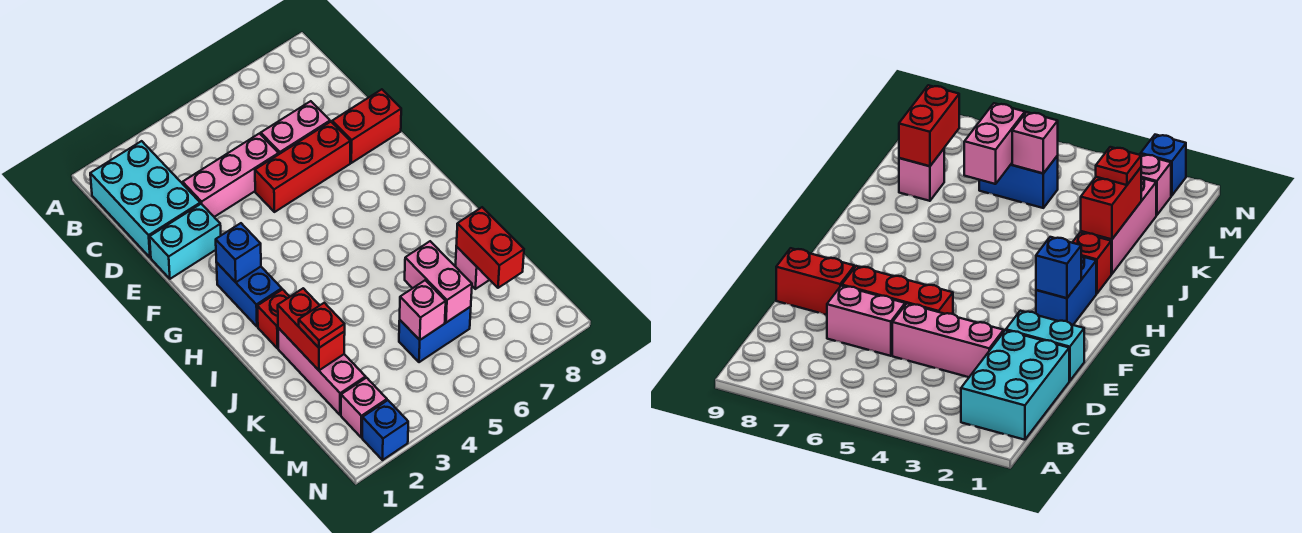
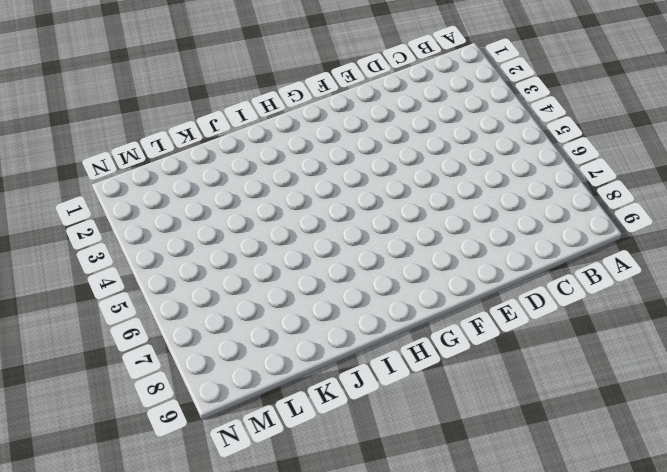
none -> cyan 2x3 brick [90,141,200,258]
none -> pink 1x3 brick [183,134,279,217]
none -> pink 1x2 brick [261,101,330,154]

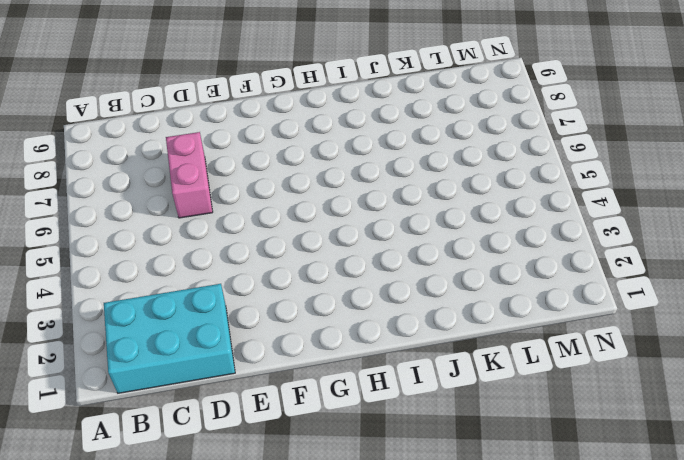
none -> pink 1x3 brick [183,134,279,217]
none -> cyan 1x2 brick [150,204,221,279]
none -> red 1x3 brick [255,122,350,212]

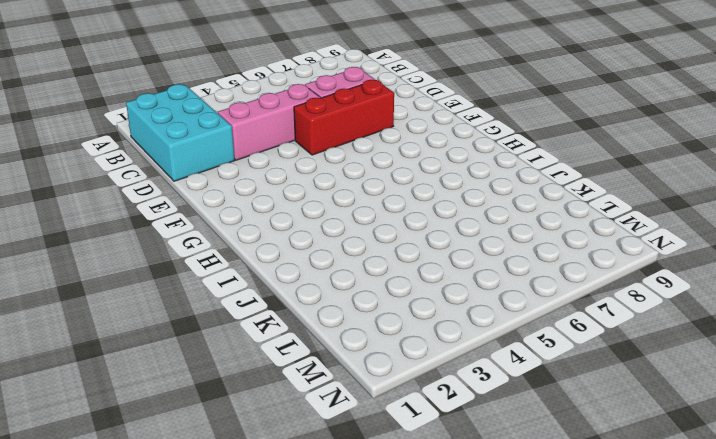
none -> cyan 1x2 brick [150,204,221,279]
none -> red 1x2 brick [332,89,401,163]
none -> blue 1x2 brick [217,263,282,327]

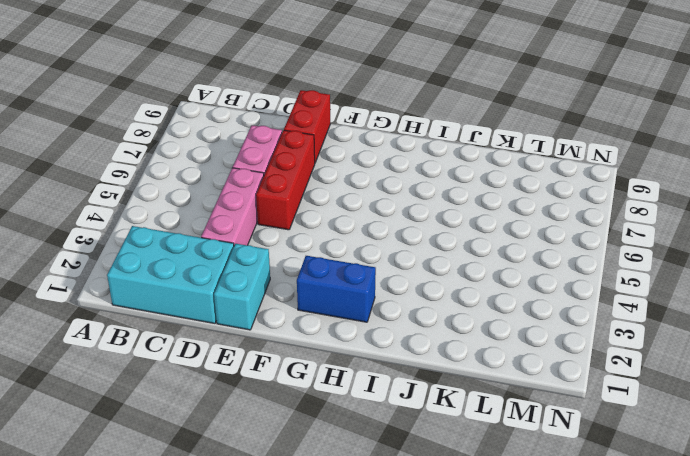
none -> red 1x1 brick [257,289,290,348]
none -> pink 1x3 brick [278,328,366,415]
none -> pink 1x1 brick [456,246,489,289]

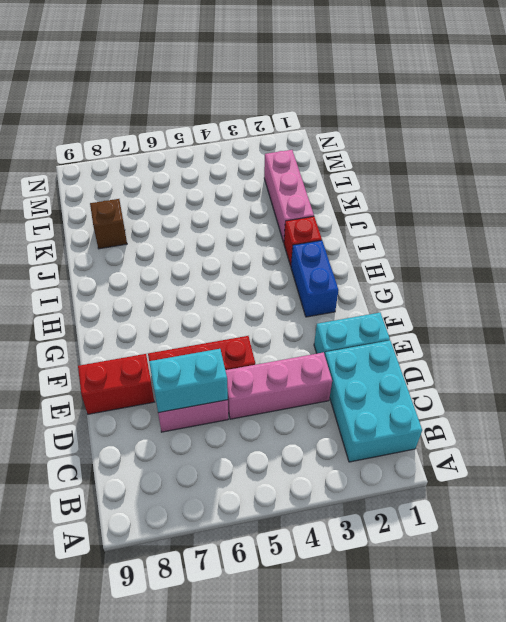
cyan 1x2 brick [149,349,228,413] -> none
brown 1x1 brick [90,199,127,249] -> pink 1x1 brick [456,246,489,289]
none -> blue 1x2 brick [399,307,471,362]
none -> pink 1x1 brick [341,378,387,437]
none -> blue 1x1 brick [362,400,408,460]

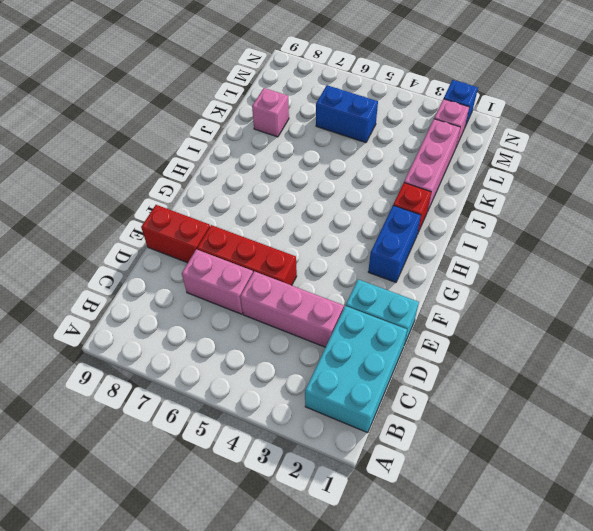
none -> blue 1x1 brick [216,223,261,282]
none -> red 1x2 brick [278,288,345,370]
none -> pink 1x2 brick [405,241,472,323]

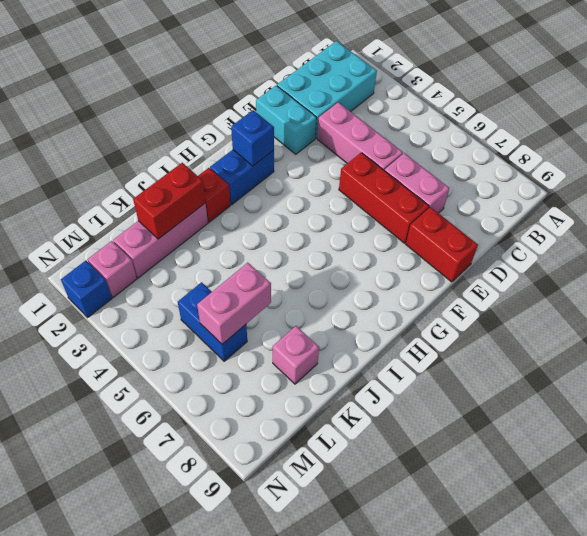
none -> red 1x2 brick [456,207,524,288]
none -> pink 1x1 brick [400,280,446,340]
none -> red 1x1 plate [299,303,345,348]

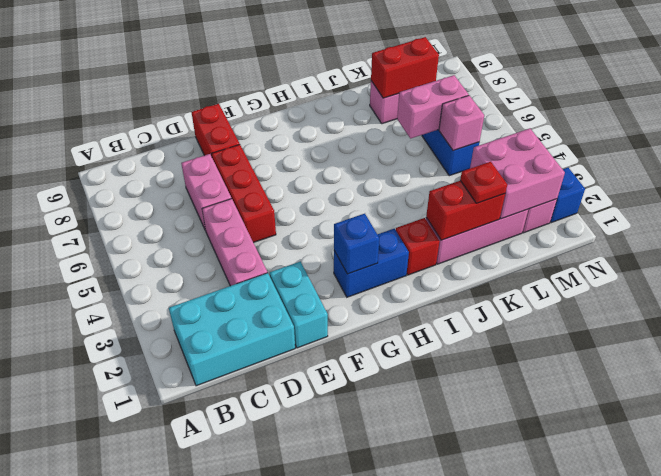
pink 2x2 brick [470,129,565,219] -> none

